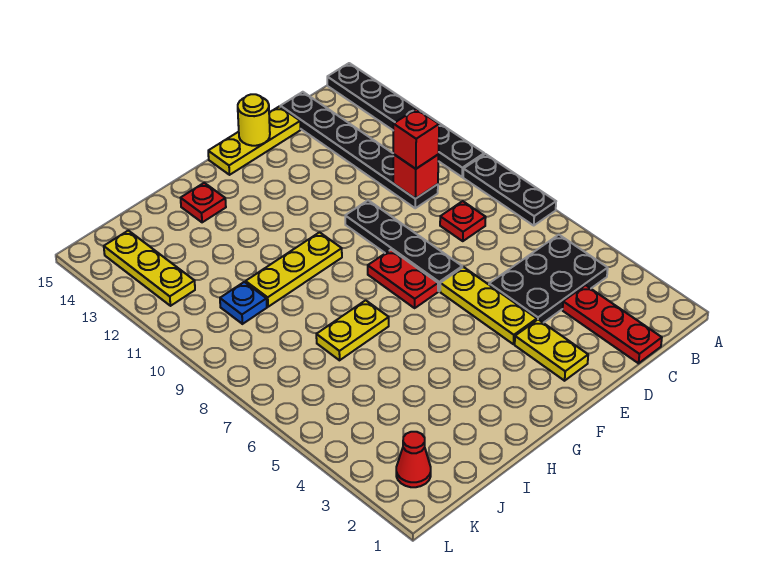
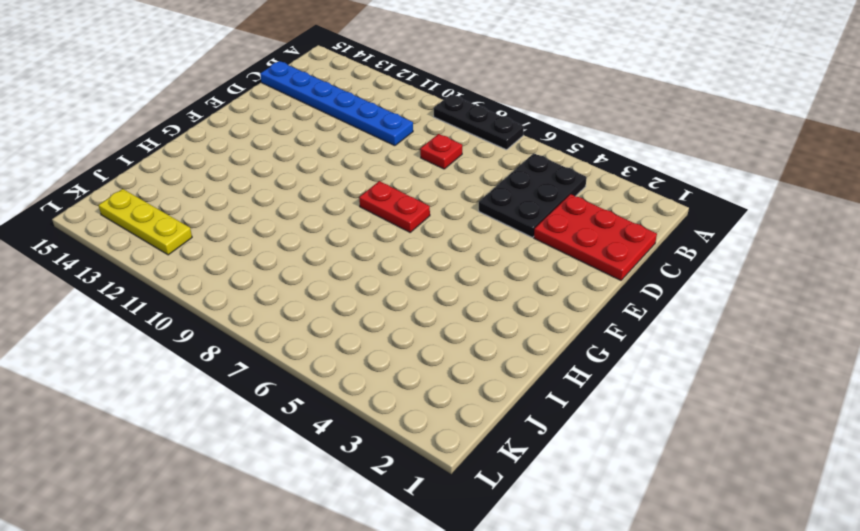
red 2x3 plate [534,194,657,280] -> red 1x3 plate [563,285,662,363]
blue 1x6 plate [260,61,413,146] -> black 1x6 plate [280,92,438,208]
none -> black 1x6 plate [327,63,484,177]
none -> yellow 1x3 plate [208,106,301,175]
none -> yellow 1x2 plate [515,320,588,381]

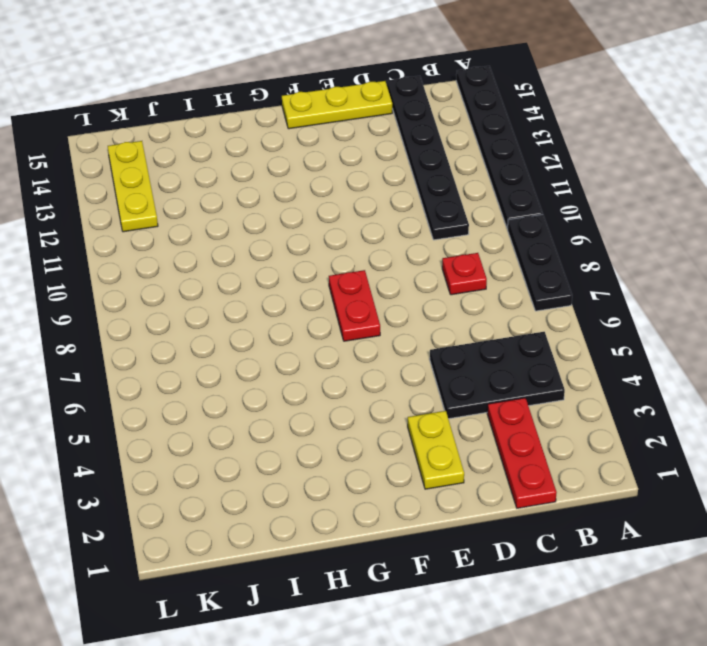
none -> yellow 1x3 plate [440,267,537,344]
none -> black 1x4 plate [345,200,462,291]
none -> yellow 1x3 plate [246,232,342,307]

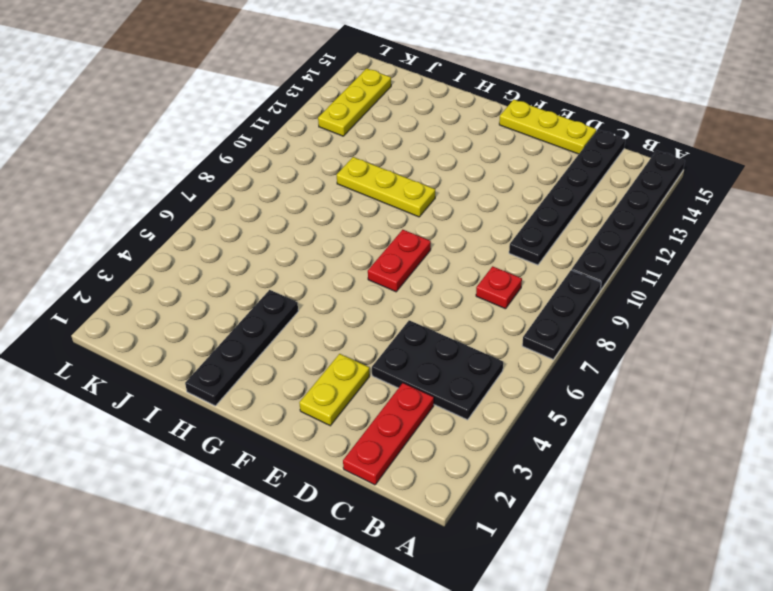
black 1x4 plate [185,290,298,406] -> black 1x4 plate moved to [345,200,462,291]
none -> yellow 1x3 plate [440,267,537,344]
none -> yellow 1x2 plate [316,300,389,360]
none -> red 1x1 plate [181,183,226,222]

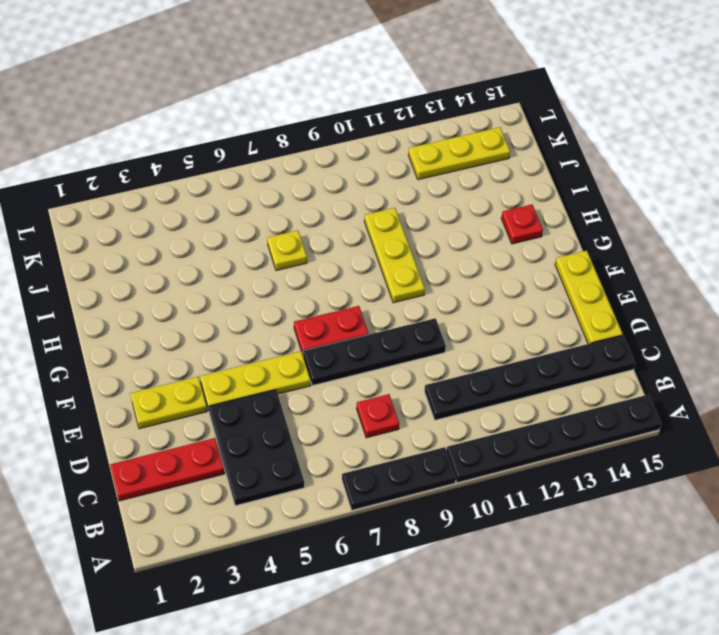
yellow 1x1 plate [267,230,307,271] -> yellow 1x2 plate [316,300,389,360]
none -> blue 1x1 plate [220,282,267,324]
none -> red 1x1 cone [396,432,431,487]
none -> red 1x1 brick [393,154,439,199]

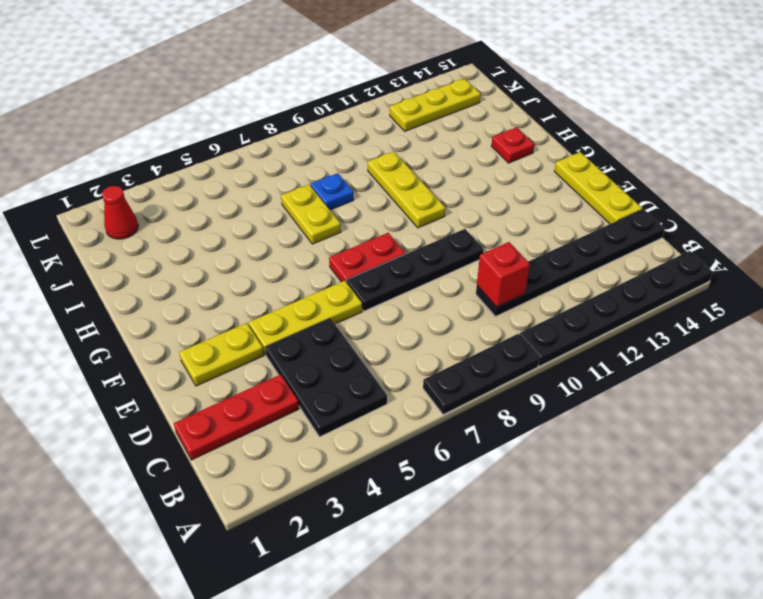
blue 1x1 plate [311,173,354,210] -> blue 1x1 plate moved to [220,282,267,324]
none -> red 1x1 plate [440,201,486,241]
none -> yellow 1x1 round brick [238,94,270,146]
none -> red 1x1 brick [393,109,439,169]

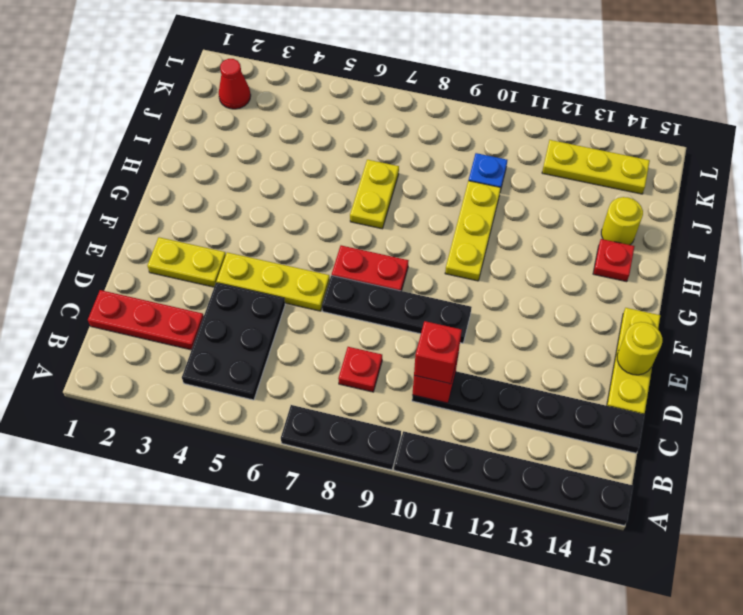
yellow 1x1 round brick [601,197,643,245] -> none

